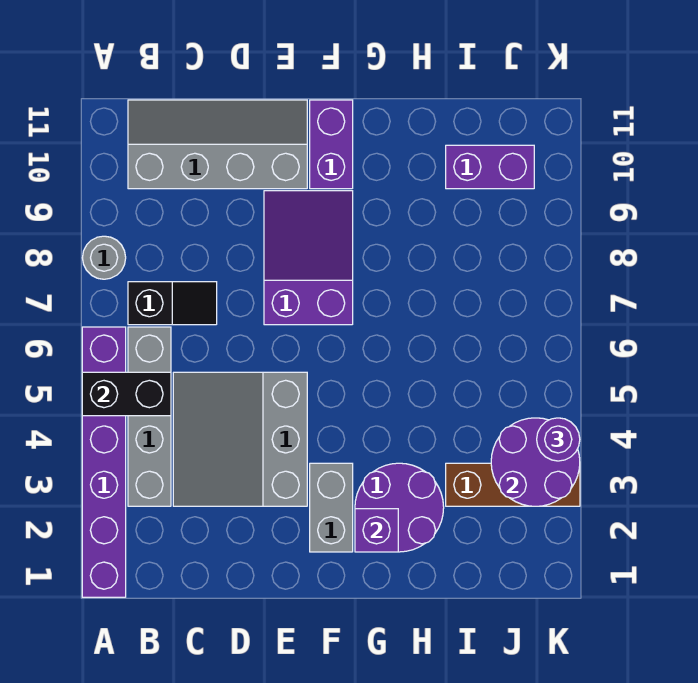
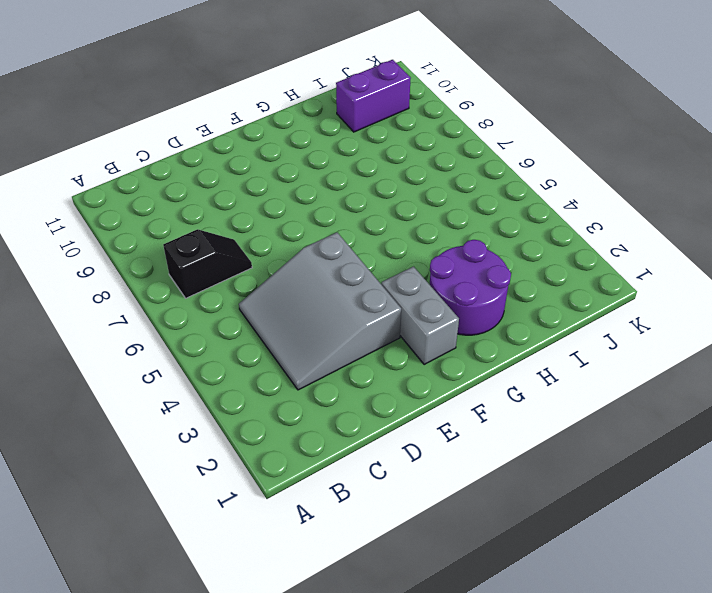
none -> purple 1x6 brick [82,327,126,597]
none -> grey 1x1 round brick [82,236,126,279]
none -> grey 1x4 brick [128,327,171,506]

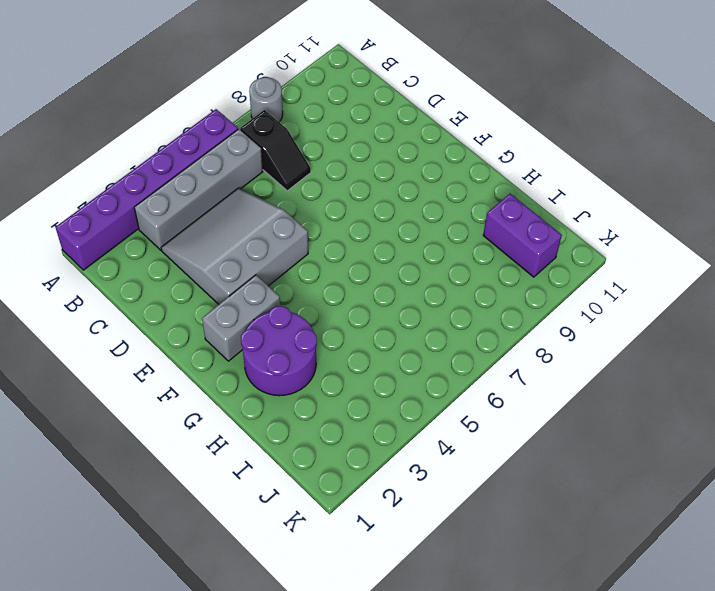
none -> grey 2x4 slope [128,100,307,189]
none -> purple 2x3 slope [264,191,353,325]
none -> purple 1x2 brick [310,100,353,189]

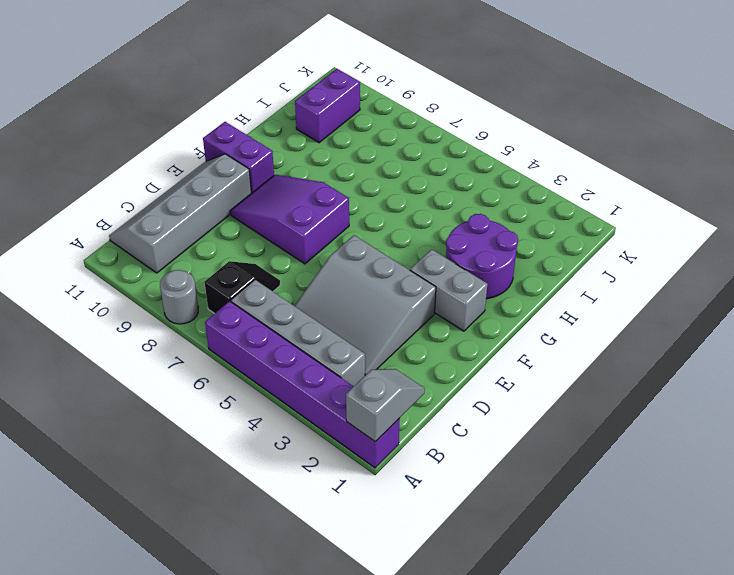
grey 1x2 slope [346,369,425,442] -> none
none -> brown 1x3 brick [446,463,580,506]
none -> black 1x2 brick [82,372,171,416]
none -> purple 1x1 brick [355,509,398,552]

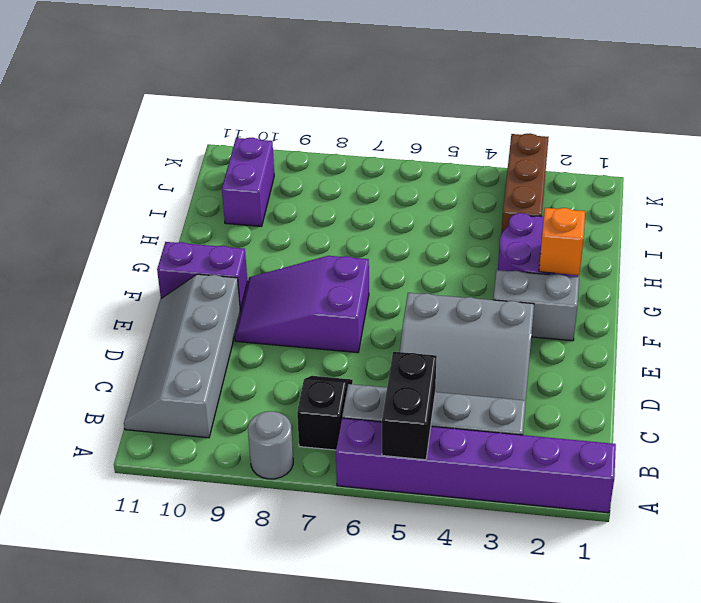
orange 1x1 brick [539,208,585,275] -> purple 1x1 brick [355,509,398,552]
none -> purple 2x2 round brick [491,418,580,506]
none -> purple 1x1 round brick [537,418,580,461]

